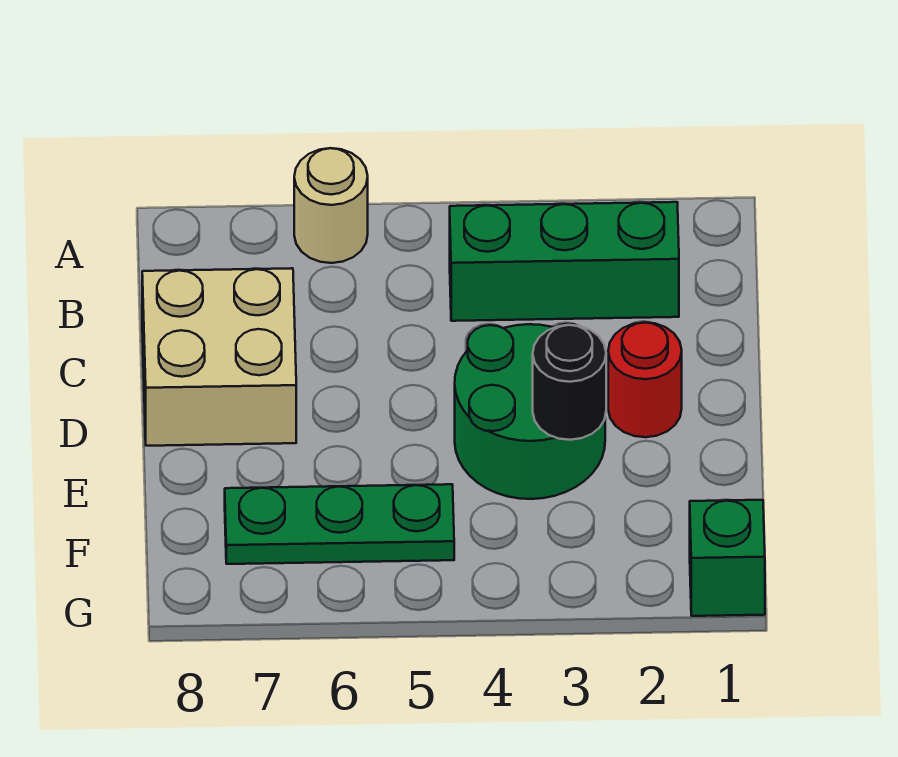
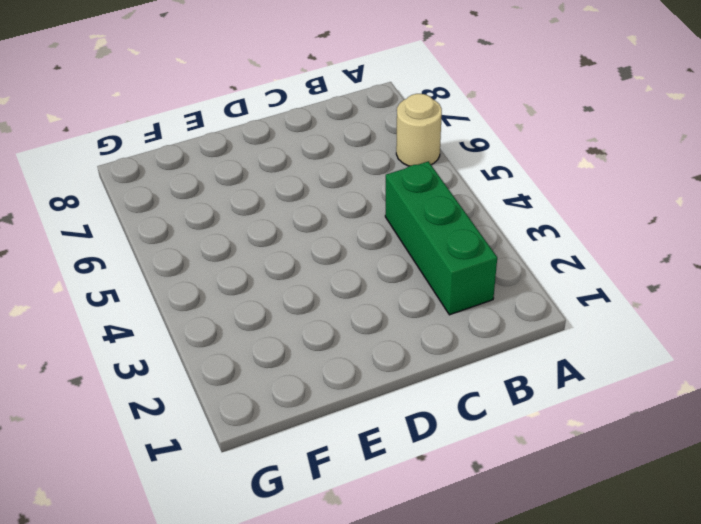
none -> tan 2x2 brick [142,268,296,446]
none -> red 1x1 round brick [608,322,682,437]

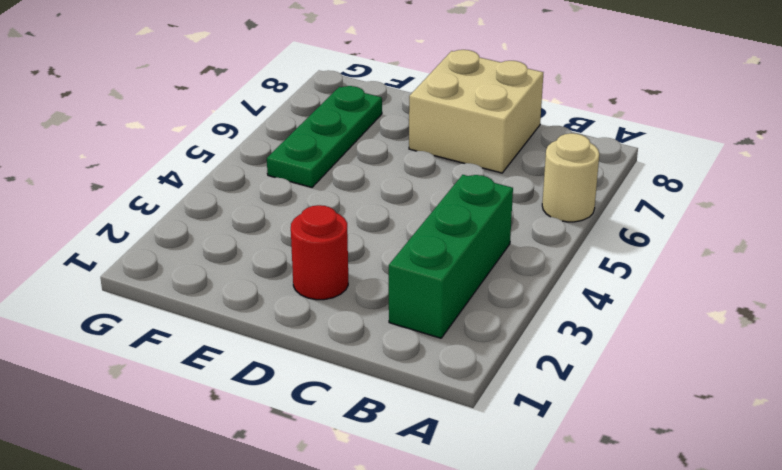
none -> green 2x2 round brick [455,324,605,499]
none -> green 1x1 brick [690,500,765,616]

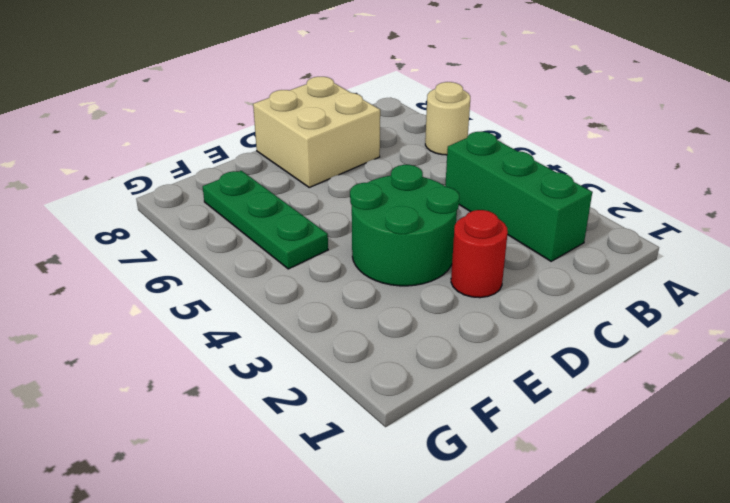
none -> green 1x1 brick [690,500,765,616]
none -> black 1x1 round brick [533,325,606,440]

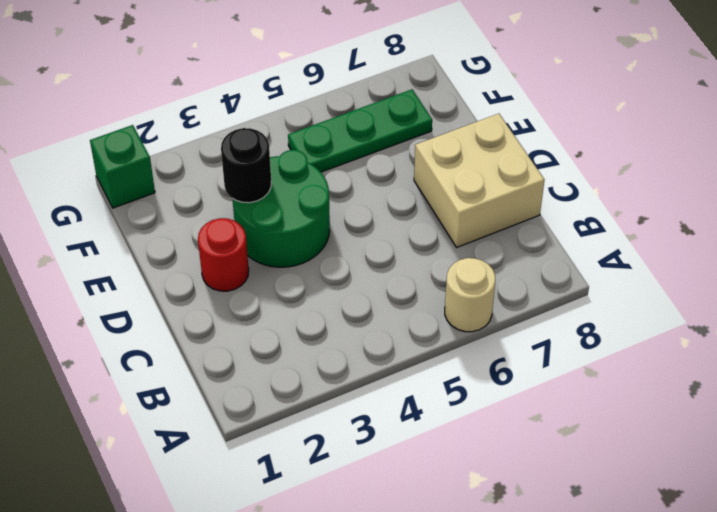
none -> green 1x3 brick [450,202,679,321]

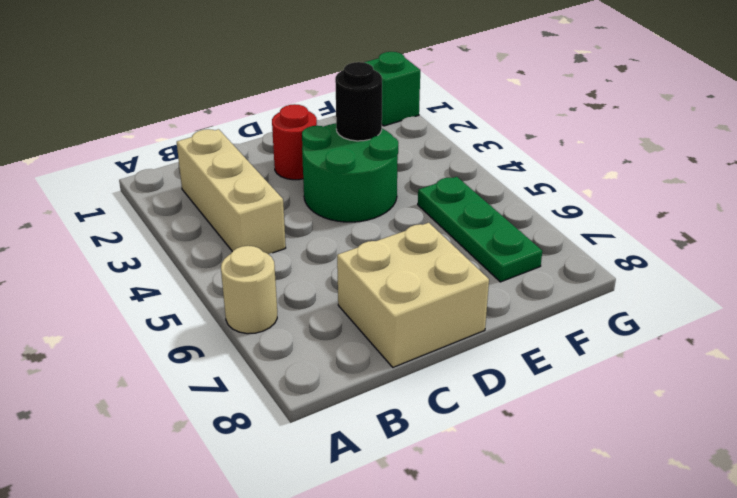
tan 1x3 brick [177,129,286,254] -> green 1x3 brick [450,202,679,321]

